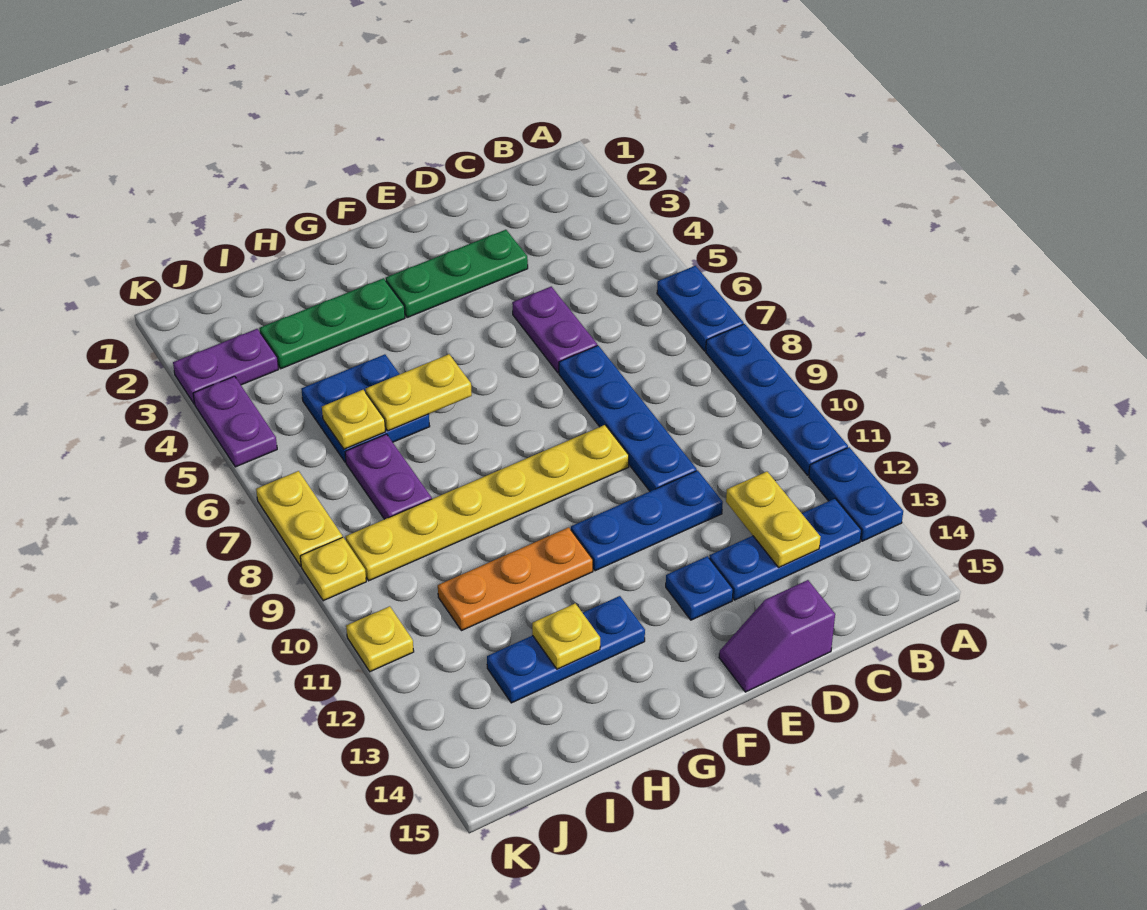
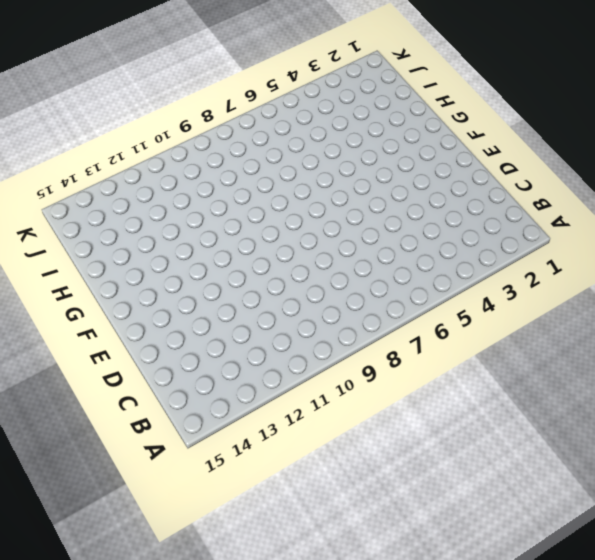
none -> blue 1x2 plate [657,266,744,351]
none -> blue 1x4 plate [706,324,848,475]
none -> blue 1x2 plate [809,447,903,541]

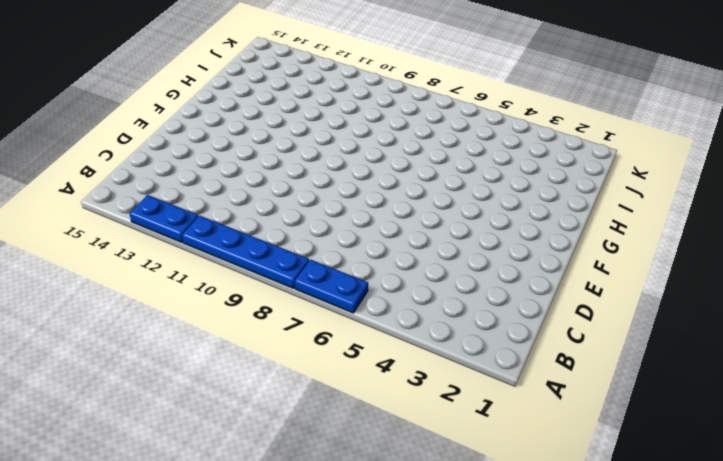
none -> blue 1x3 plate [709,499,862,600]
none -> green 1x3 plate [386,230,528,318]
none -> purple 1x2 plate [512,287,597,373]

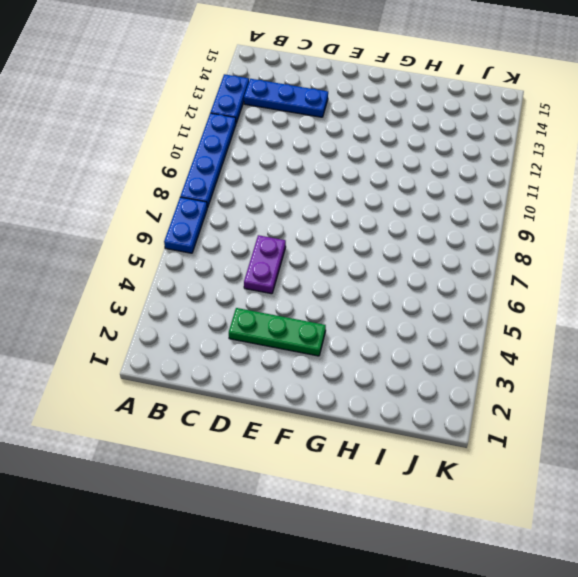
none -> blue 1x4 plate [559,346,697,491]
none -> blue 1x3 plate [571,470,723,571]
none -> purple 1x2 slope [719,580,835,692]

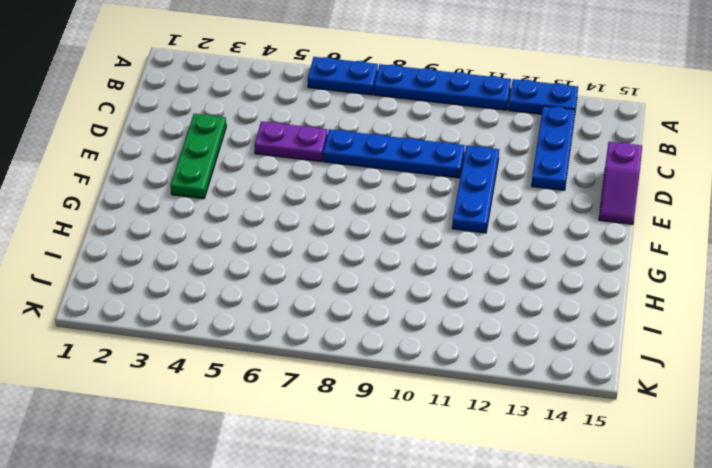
none -> yellow 1x6 plate [346,425,629,581]
none -> blue 1x1 plate [666,556,733,620]
none -> green 1x3 plate [259,278,405,369]

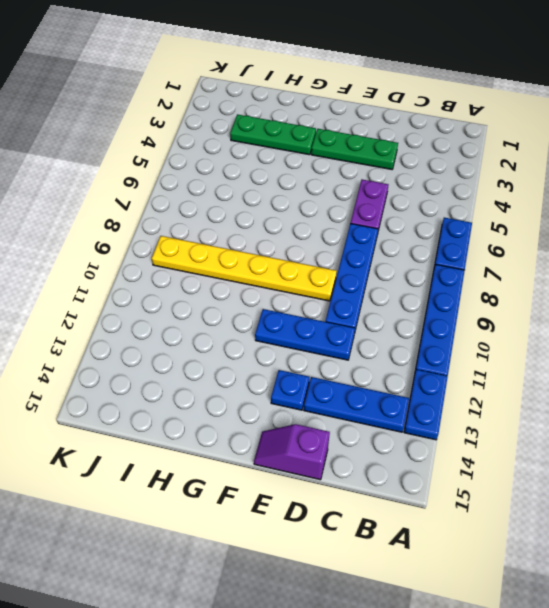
none -> orange 1x3 plate [438,527,593,631]
none -> blue 1x3 plate [487,596,645,703]
none -> blue 2x2 plate [301,354,430,462]

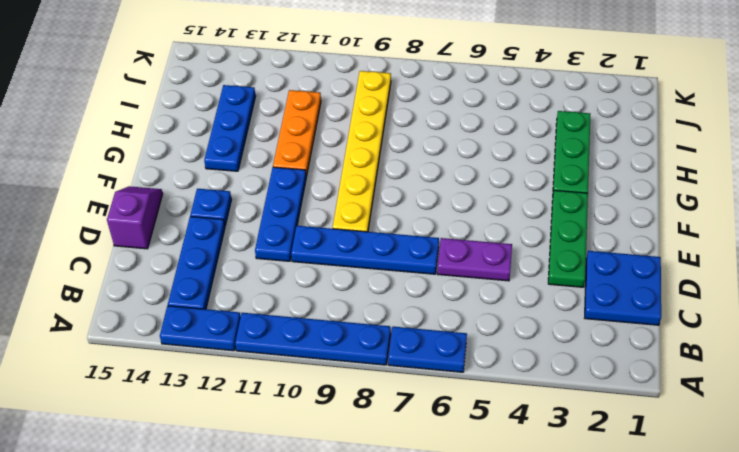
blue 2x2 plate [585,251,661,325] -> blue 2x2 plate moved to [301,354,430,462]
none -> purple 1x2 plate [345,434,432,519]
none -> purple 1x2 plate [173,329,278,404]
none -> purple 1x2 plate [193,376,277,467]

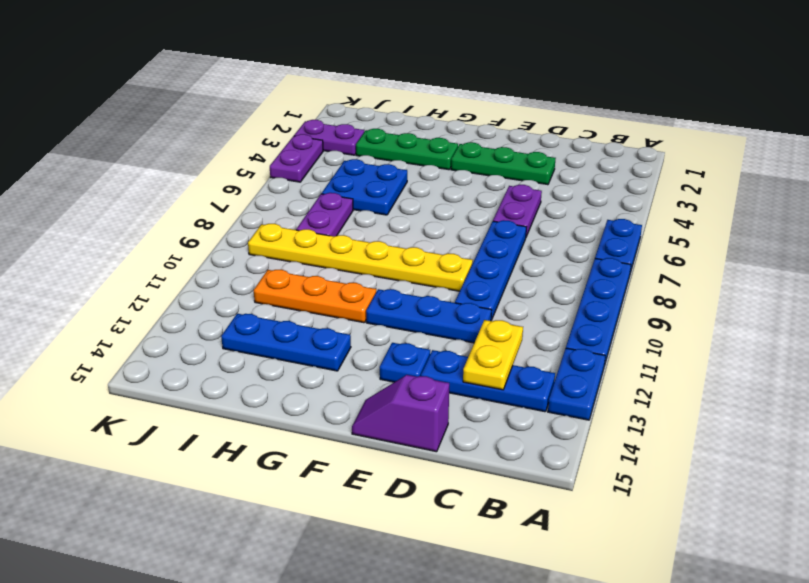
none -> yellow 1x2 plate [256,471,342,566]
none -> yellow 1x1 plate [300,537,366,601]
none -> yellow 1x1 plate [346,606,414,672]

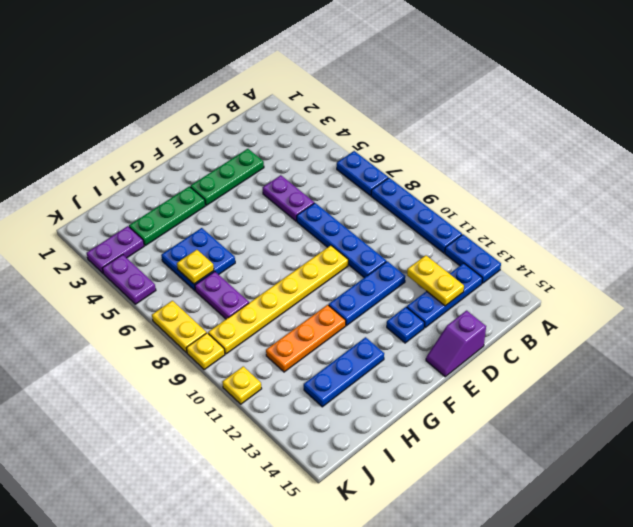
none -> yellow 1x2 plate [365,354,472,431]
none -> yellow 1x1 plate [532,603,600,669]

